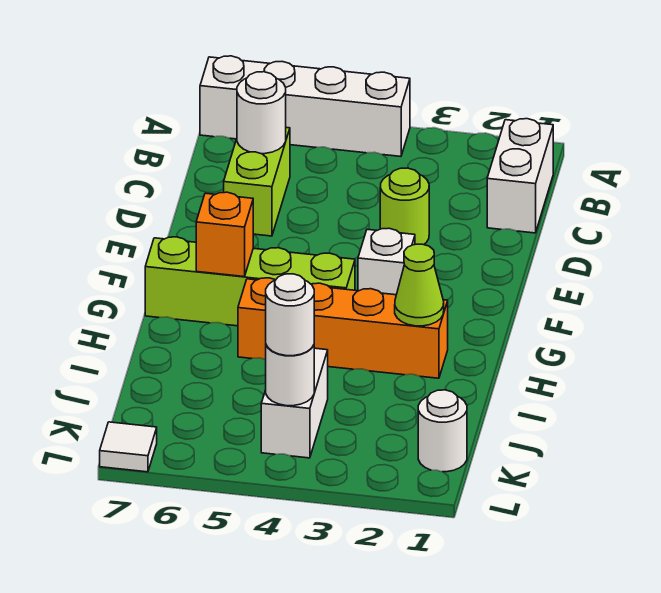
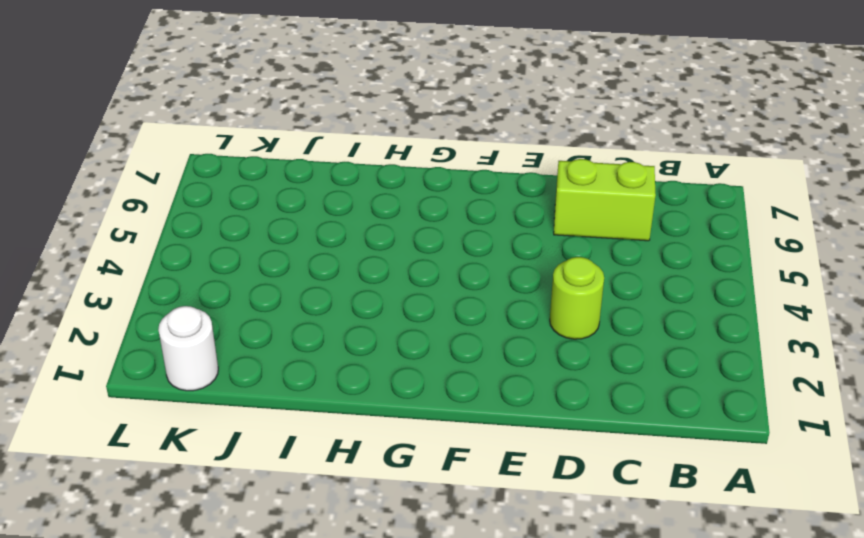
none -> white 1x4 brick [200,56,410,156]
none -> white 1x2 brick [487,119,553,233]
none -> white 1x1 brick [358,228,415,295]

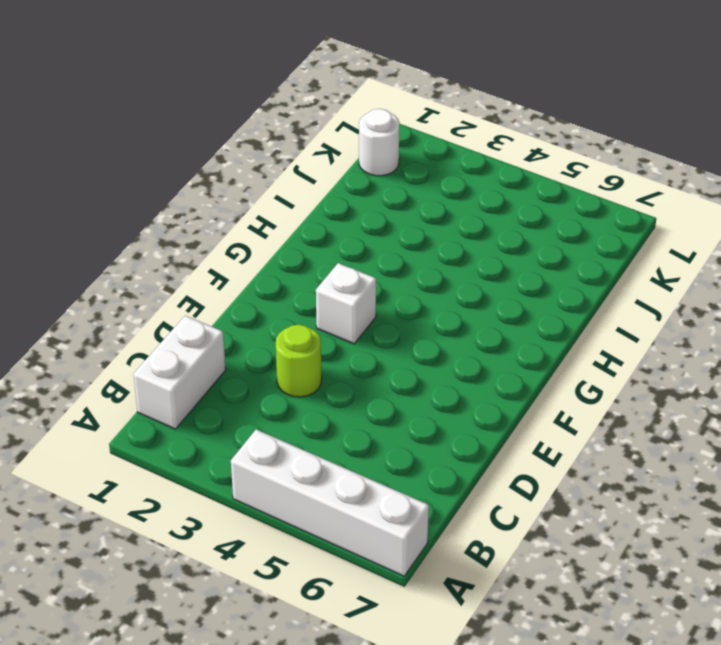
none -> lime 1x2 brick [224,127,290,236]
none -> lime 1x4 brick [145,237,355,326]
none -> orange 1x4 brick [238,278,448,378]

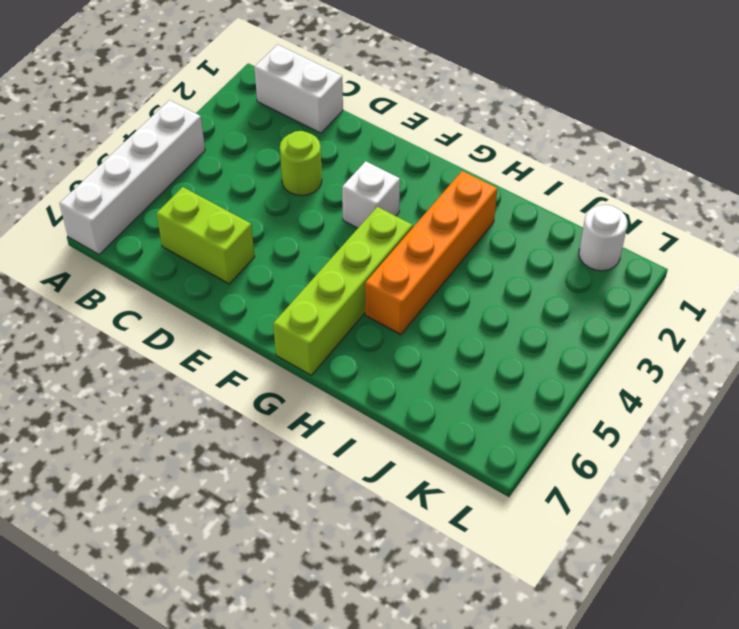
none -> white 1x2 brick [261,348,328,458]
none -> white 1x1 tile [100,422,157,472]
none -> white 1x1 round brick [237,72,286,154]

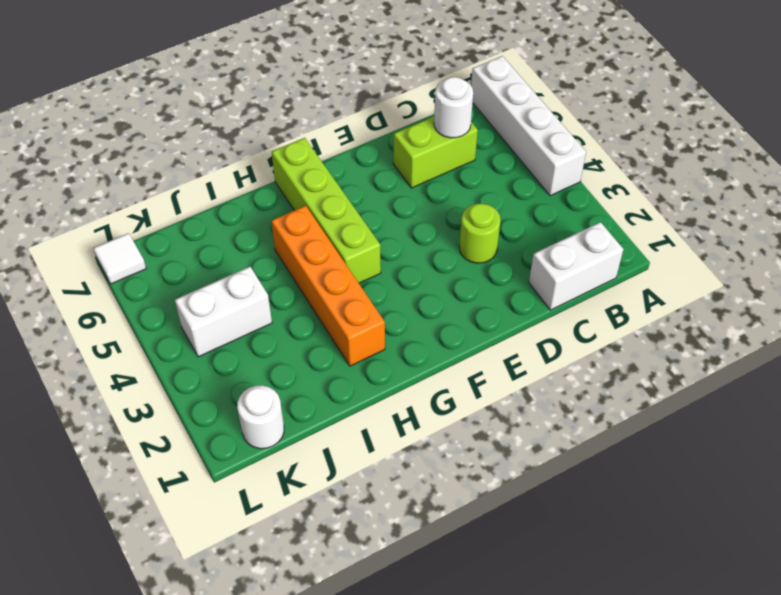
none -> white 1x1 brick [358,228,415,295]
none -> orange 1x1 brick [196,192,253,277]
none -> lime 1x1 cone [395,244,444,326]

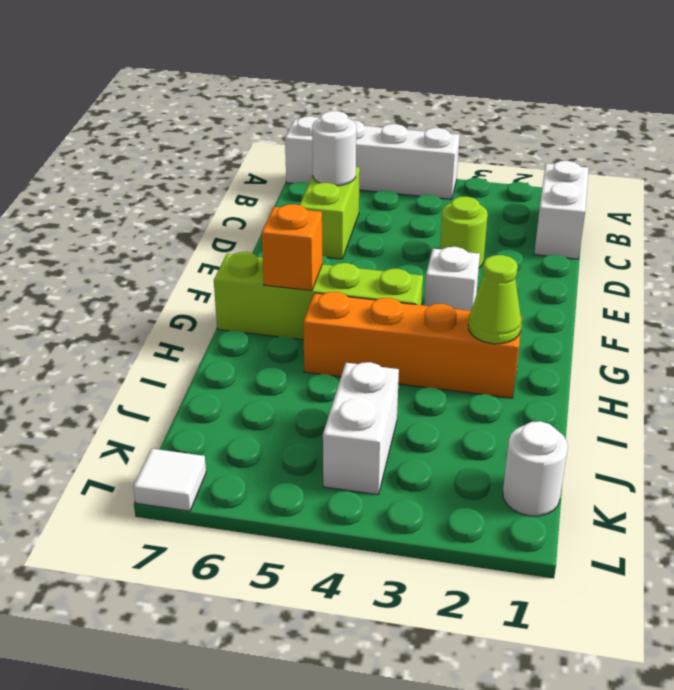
none -> white 1x1 round brick [266,345,314,406]
none -> white 1x1 round brick [266,274,314,356]

